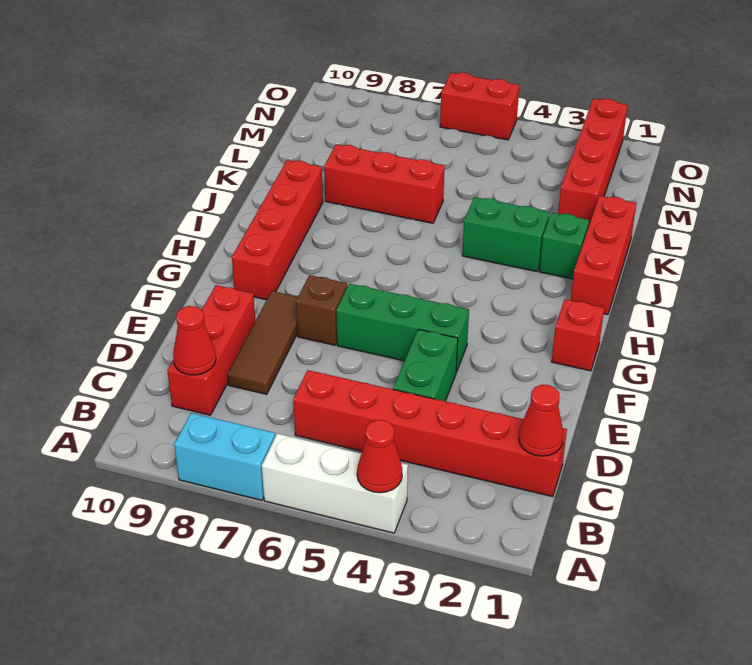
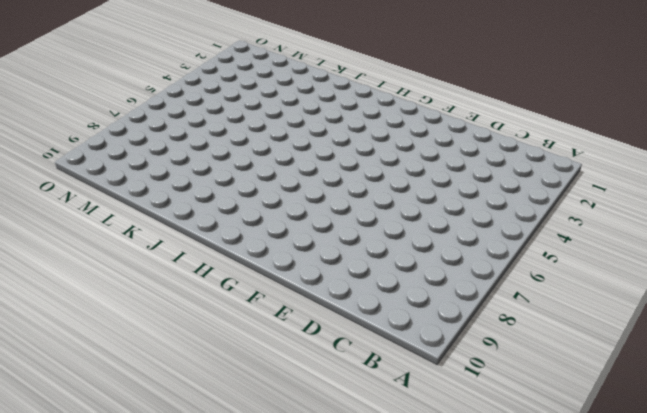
none -> white 1x3 brick [262,433,408,533]
none -> cyan 1x2 brick [174,413,275,500]
none -> red 1x6 brick [293,370,567,497]

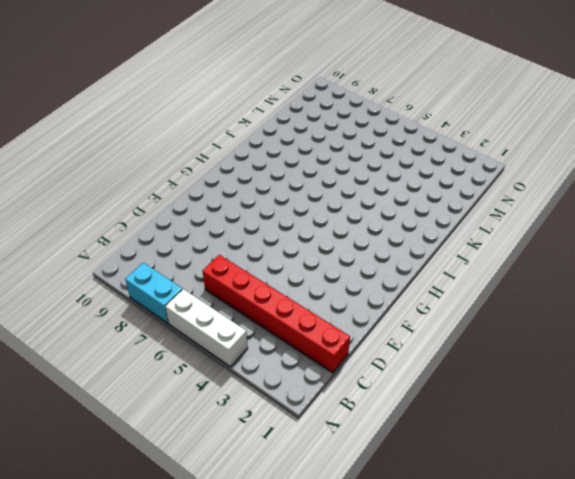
none -> red 1x3 brick [167,285,255,415]
none -> green 1x2 brick [393,329,458,401]
none -> brown 1x3 tile [227,291,298,394]

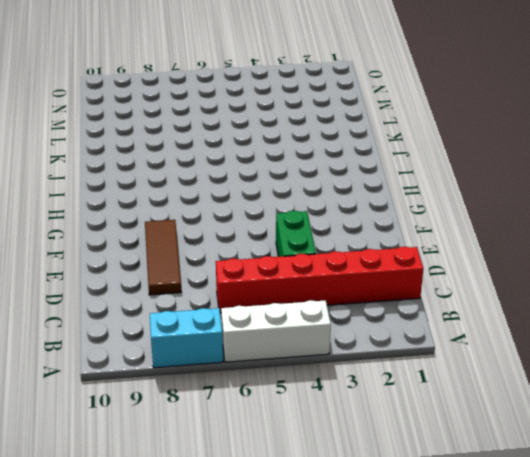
none -> red 1x3 brick [167,285,255,415]
none -> green 1x3 brick [336,284,469,372]
none -> brown 1x1 brick [296,275,347,345]

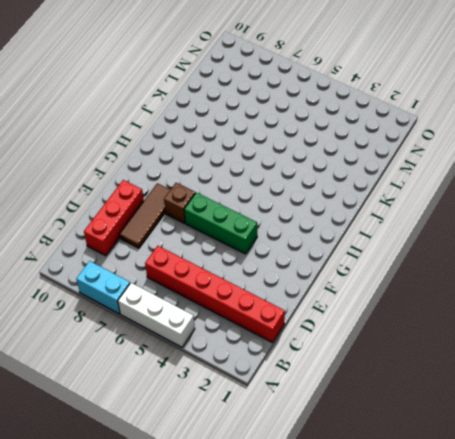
none -> green 1x2 brick [393,329,458,401]
none -> red 1x1 brick [552,299,604,371]
none -> red 1x4 brick [232,160,323,300]

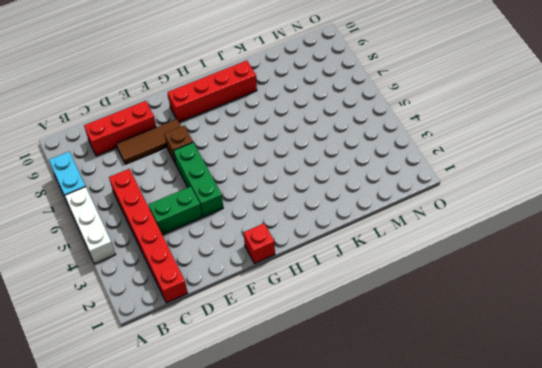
none -> red 1x3 brick [571,196,636,315]
none -> green 1x1 brick [539,213,589,279]
none -> green 1x2 brick [462,197,550,272]

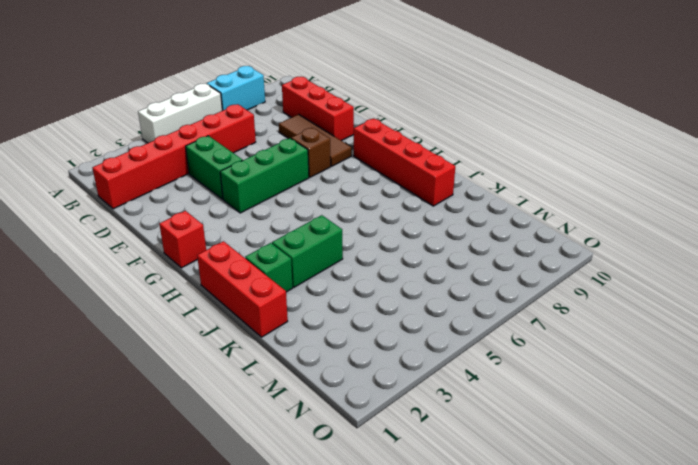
none -> red 1x3 brick [324,144,445,223]
none -> red 1x4 brick [558,99,628,228]
none -> red 1x2 brick [440,73,519,140]

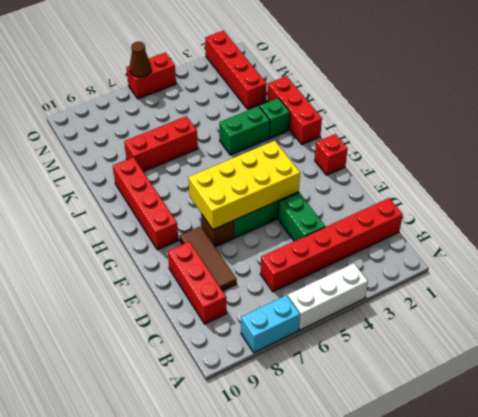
yellow 2x4 brick [188,141,300,229] -> none
brown 1x1 cone [130,42,151,77] -> none
none -> red 1x1 cone [357,420,402,493]
none -> red 1x1 cone [519,385,563,456]
none -> red 1x1 cone [173,306,216,375]

